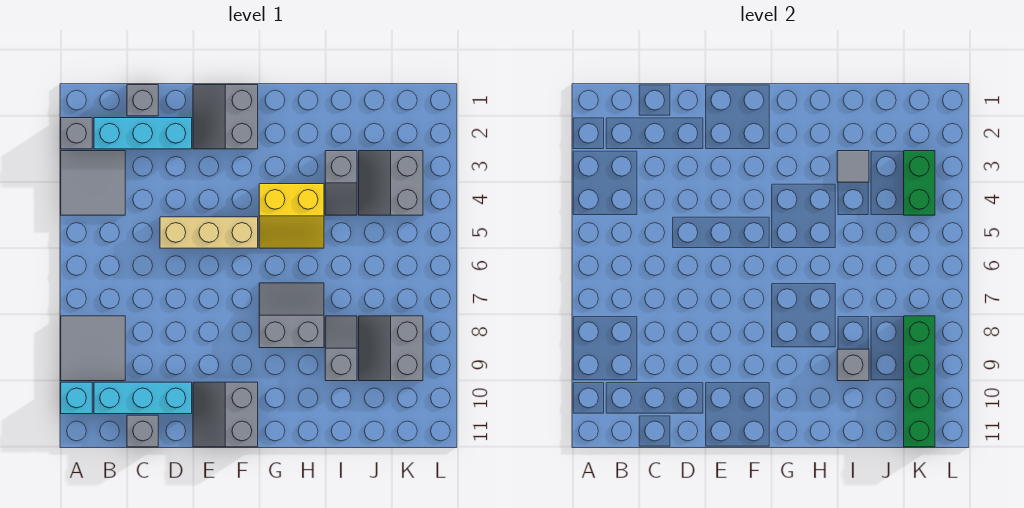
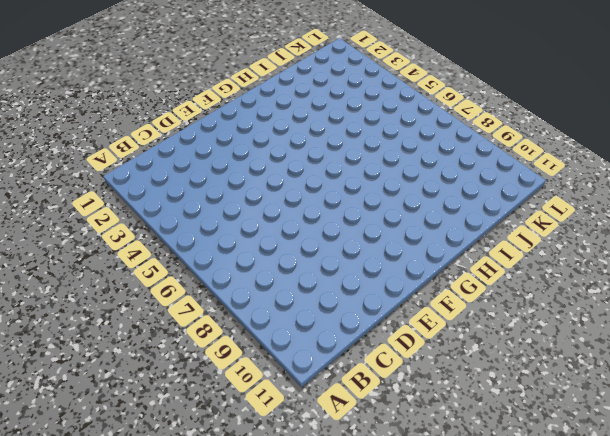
none -> grey 1x1 brick [61,118,92,149]
none -> grey 2x2 tile [61,151,125,215]
none -> grey 2x2 tile [61,316,125,381]

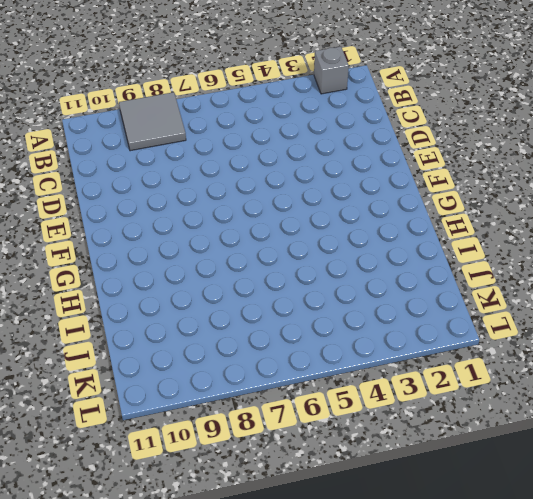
none -> grey 2x2 tile [61,151,125,215]
none -> cyan 1x1 brick [61,382,92,414]
none -> cyan 1x3 brick [94,118,192,149]

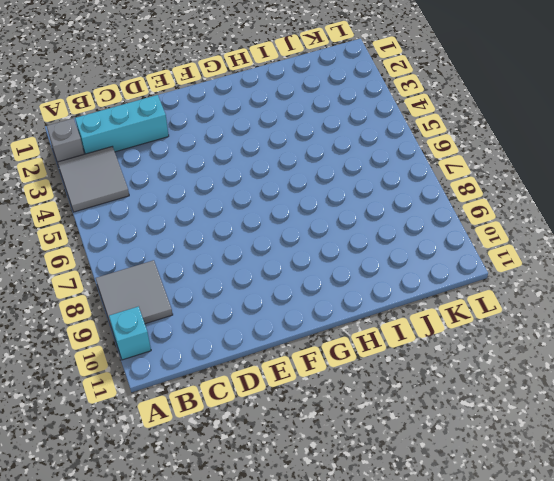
none -> cyan 1x3 brick [94,382,192,414]
none -> grey 1x1 brick [127,85,158,116]
none -> grey 1x1 brick [127,415,158,447]

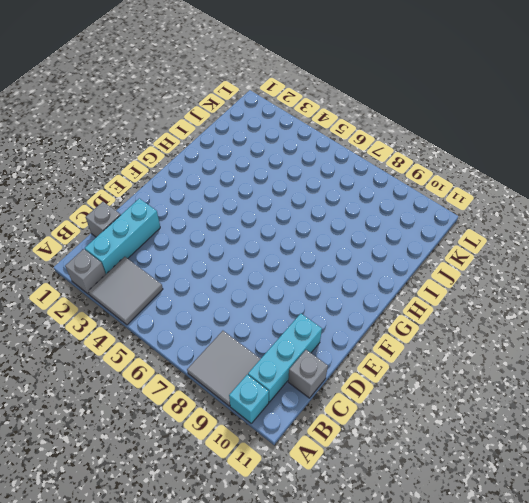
none -> tan 1x3 brick [160,217,258,248]
none -> grey 2x2 slope [193,85,258,149]
none -> grey 2x2 slope [193,382,258,447]

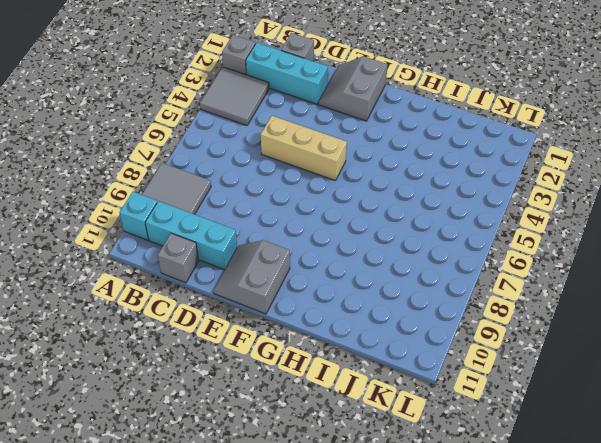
none -> yellow 2x2 slope [259,184,324,248]
none -> grey 2x2 slope [259,283,324,348]
none -> grey 1x2 slope [325,151,357,215]

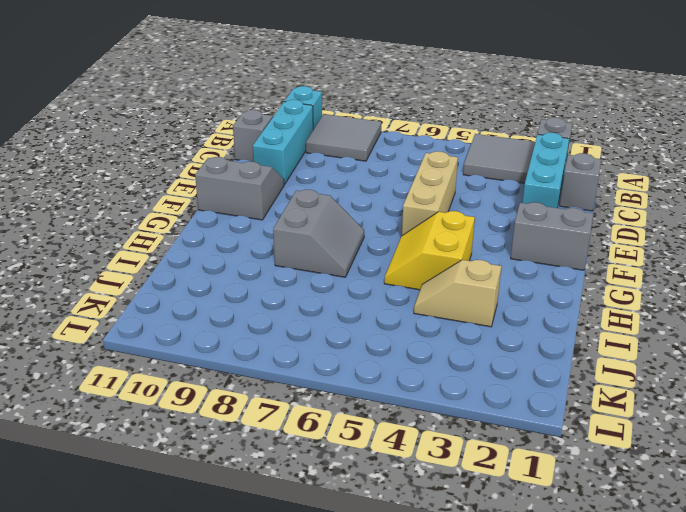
tan 1x2 slope [414,260,501,327] -> grey 1x2 slope [325,151,357,215]
none -> grey 1x2 slope [325,316,357,381]
none -> grey 2x2 slope [359,151,423,215]
none -> grey 2x2 slope [359,316,423,381]

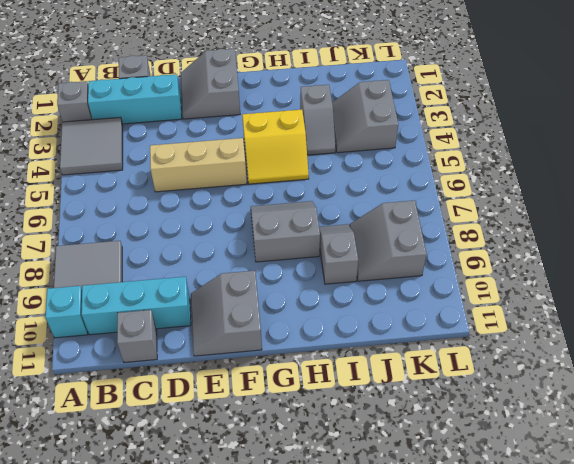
none -> grey 1x1 tile [837,151,869,182]
none -> grey 1x1 brick [837,349,869,381]
none -> green 1x2 brick [904,151,935,215]

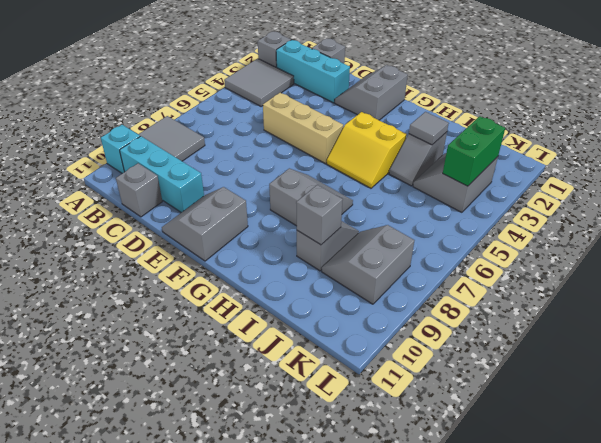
none -> green 1x4 brick [904,316,935,447]

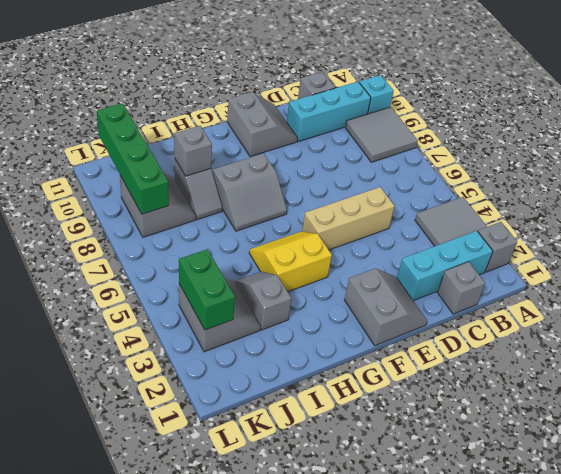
none -> grey 1x1 tile [837,151,869,182]

